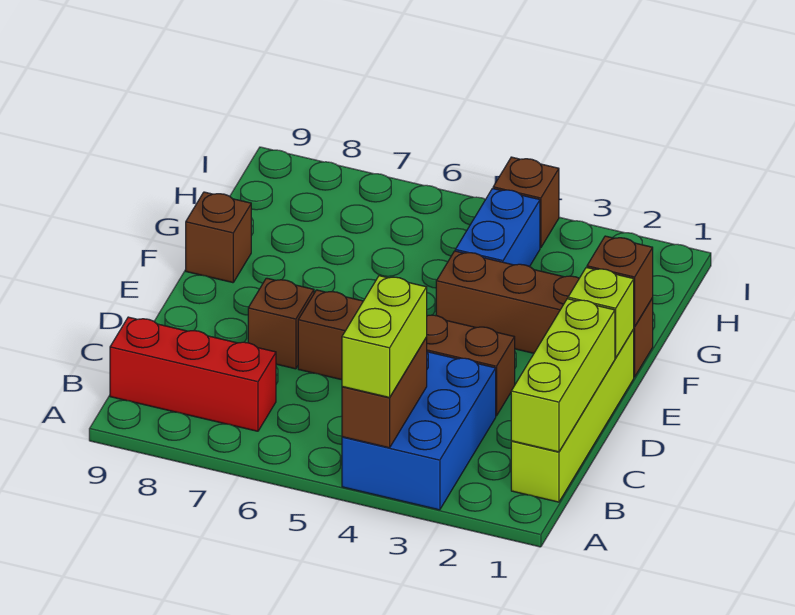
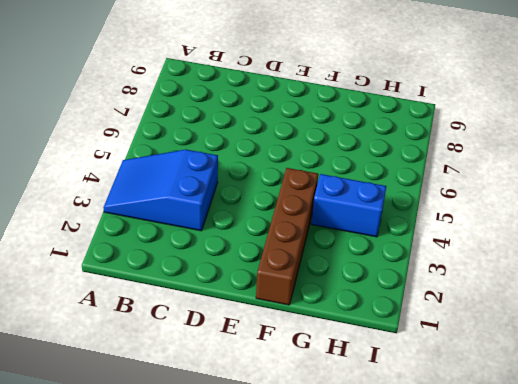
blue 2x3 slope [103,150,218,231] -> blue 2x3 brick [342,352,496,510]
none -> lime 1x4 brick [511,330,634,502]
none -> red 1x3 brick [110,317,276,431]
none -> brown 1x4 brick [298,290,515,416]

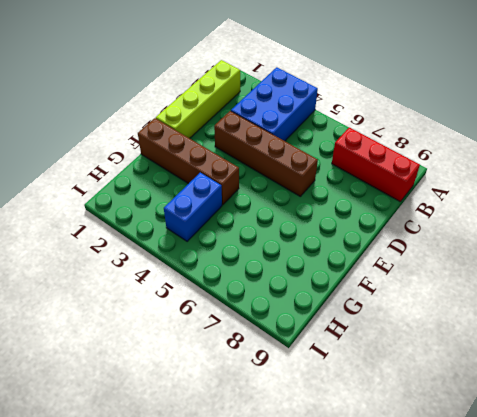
none -> brown 1x1 brick [248,278,314,369]
none -> brown 1x1 brick [186,192,251,283]
none -> brown 1x1 brick [493,157,559,248]

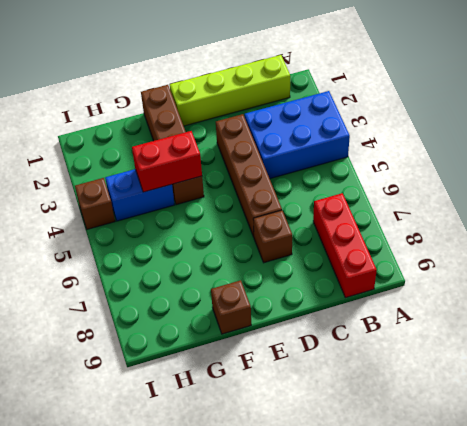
red 1x2 brick [132,131,202,192] -> none
none -> brown 1x2 brick [342,337,427,448]
none -> lime 1x3 brick [511,299,615,452]
none -> lime 1x1 brick [568,267,634,358]

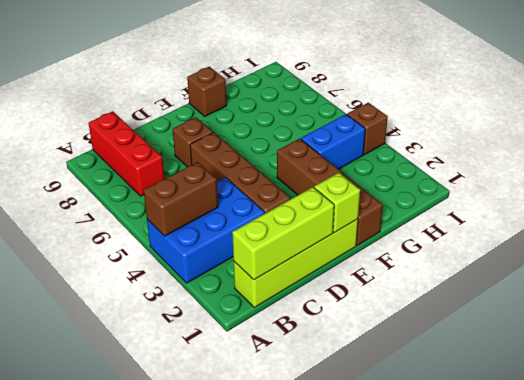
none -> brown 1x1 brick [587,236,653,327]
none -> lime 1x2 brick [342,276,427,398]

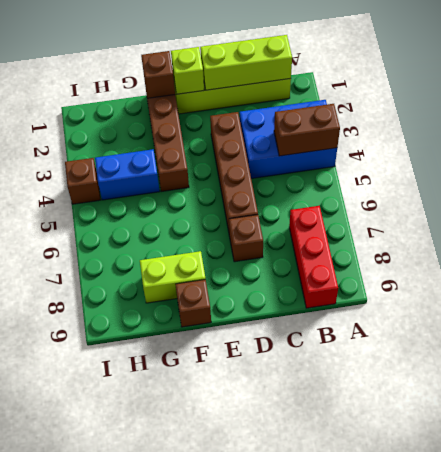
lime 1x2 brick [140,251,206,303] -> lime 1x2 brick moved to [342,276,427,398]

